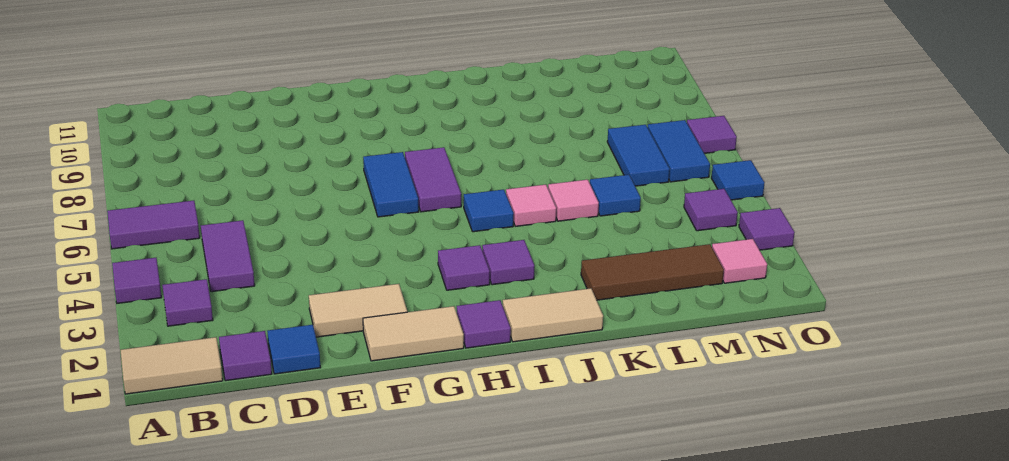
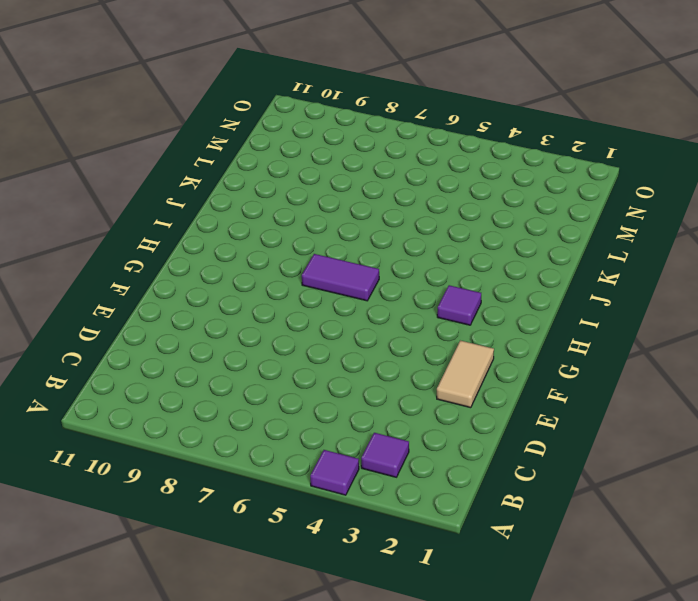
none -> tan 1x2 tile [120,337,223,394]
none -> purple 1x2 tile [107,201,200,249]
none -> purple 1x1 tile [219,331,272,381]

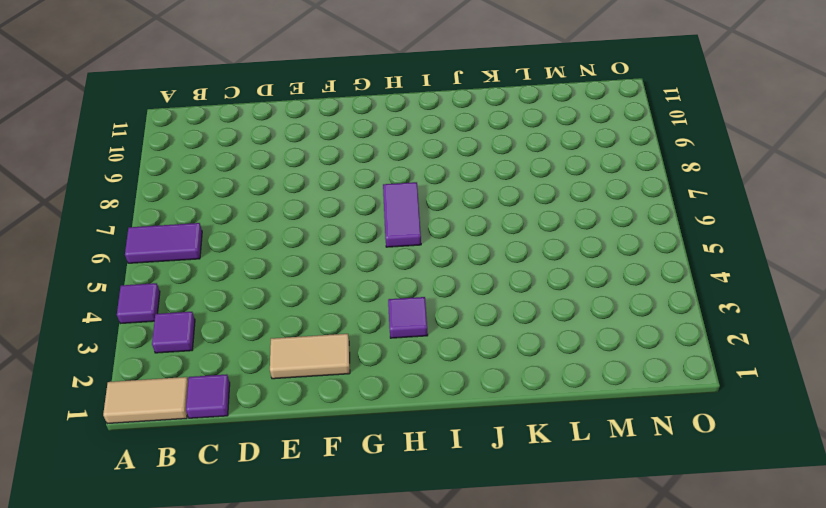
none -> purple 1x2 tile [201,220,255,292]
none -> blue 1x1 tile [267,325,321,374]
none -> tan 1x2 tile [363,306,464,361]

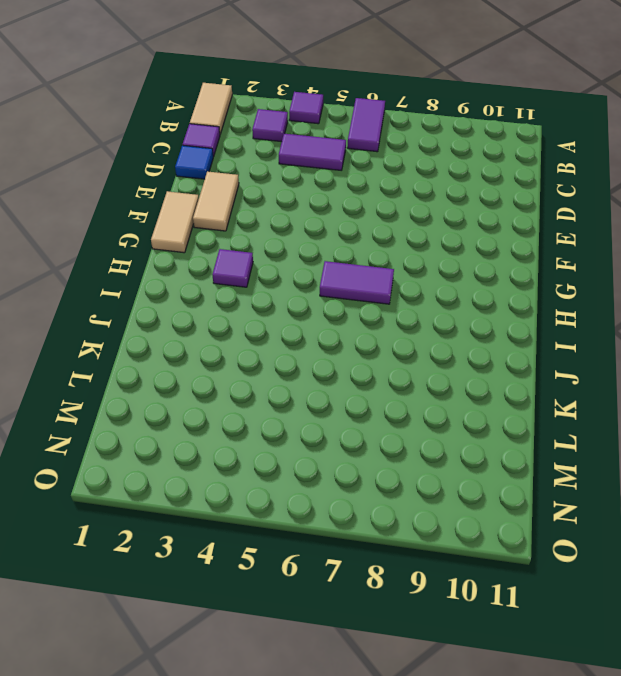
none -> blue 1x2 tile [363,152,419,217]
none -> purple 1x1 tile [457,300,511,348]
none -> tan 1x2 tile [503,288,603,342]

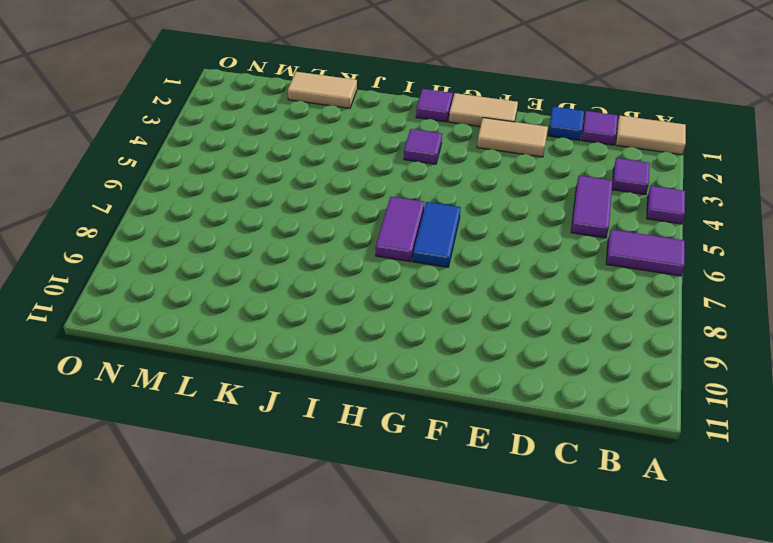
tan 1x2 tile [288,72,357,108] -> tan 1x2 tile moved to [503,288,603,342]
none -> purple 1x1 tile [482,240,534,285]
none -> blue 1x1 tile [464,190,514,232]
none -> pink 1x1 tile [506,185,556,226]

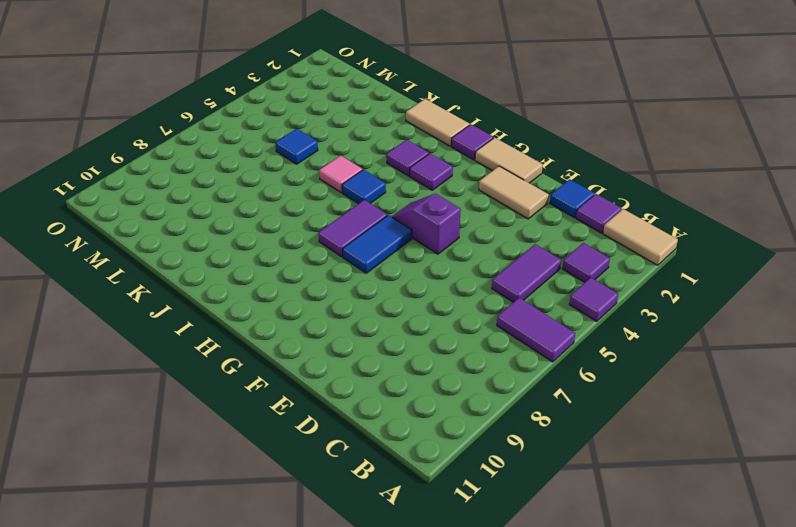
purple 1x2 slope [392,193,461,254] -> none
none -> brown 1x3 tile [581,244,724,300]
none -> pink 1x1 tile [548,180,599,221]
none -> blue 1x2 tile [607,125,670,186]

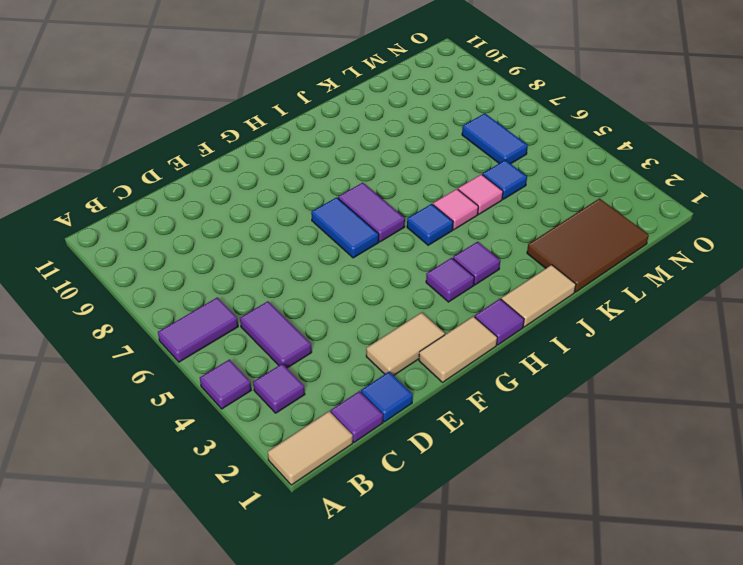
brown 2x3 tile [527,198,649,292] -> brown 1x3 tile [581,244,724,300]
none -> pink 1x1 tile [712,239,767,283]
none -> purple 1x1 tile [684,189,738,231]
none -> blue 1x2 tile [648,120,710,182]

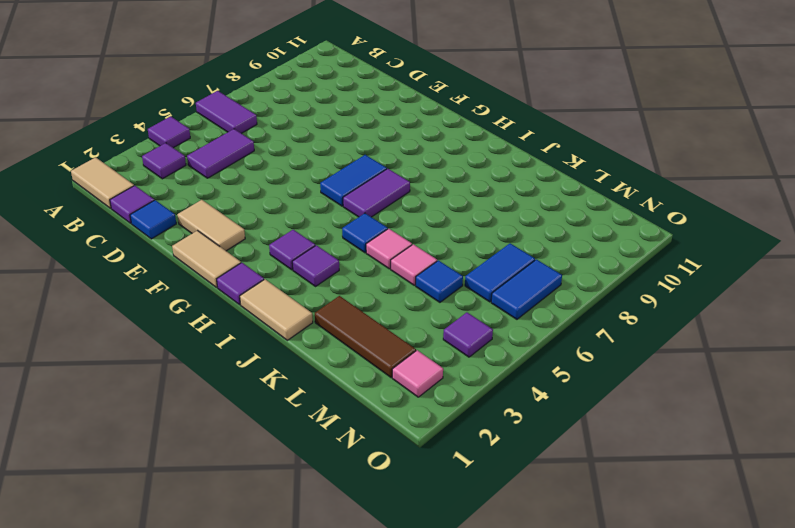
none -> purple 1x1 tile [739,208,795,250]
none -> blue 1x1 tile [712,160,764,200]
none -> purple 1x1 tile [687,116,737,153]

